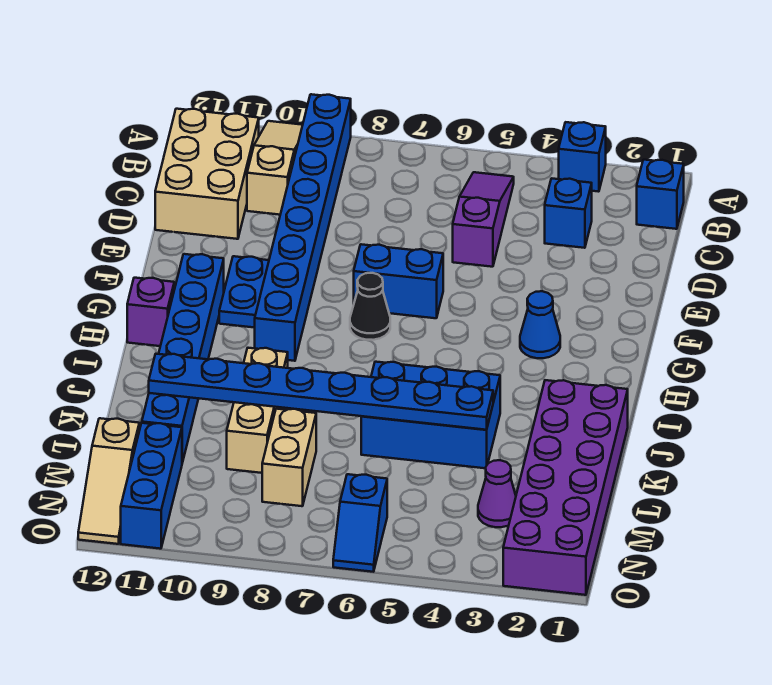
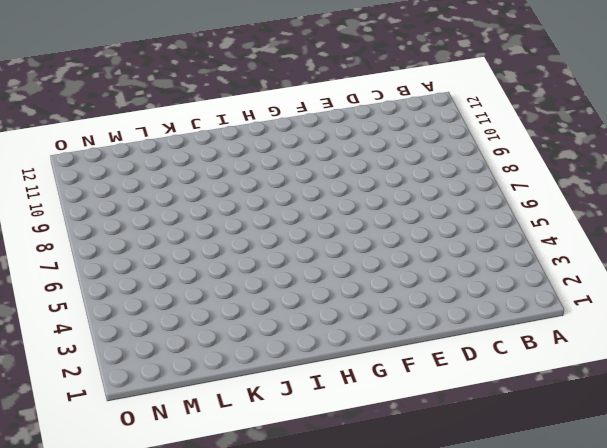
none -> blue 1x1 brick [559,122,606,192]
none -> blue 1x8 brick [255,94,351,361]
none -> tan 1x3 slope [247,121,303,215]

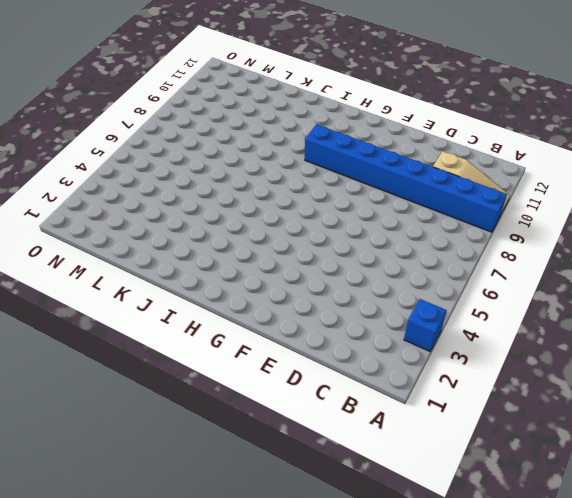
none -> blue 1x1 brick [637,160,684,229]
none -> purple 1x3 slope [453,172,514,267]
none -> tan 2x3 brick [155,109,259,239]

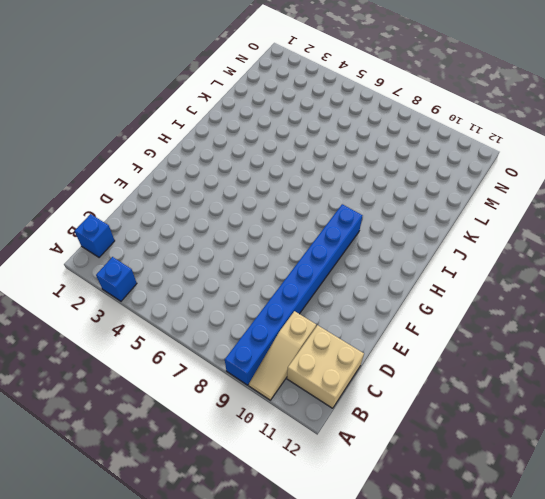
tan 2x2 brick [287,325,364,408] -> tan 2x3 brick [155,109,259,239]
none -> purple 1x3 slope [453,172,514,267]
none -> blue 1x1 brick [545,178,592,248]
none -> blue 1x2 brick [354,244,443,318]

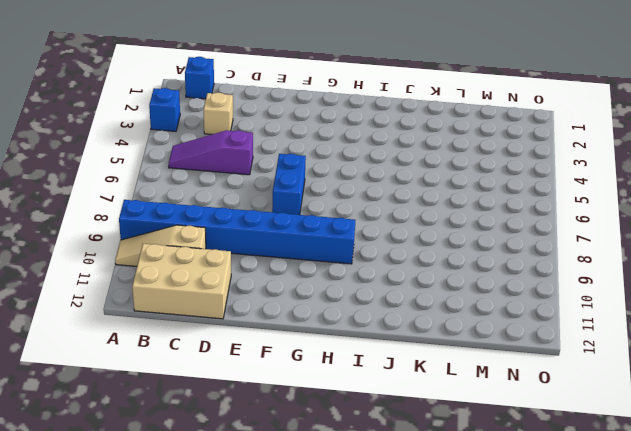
tan 1x1 brick [204,93,233,135] -> blue 1x1 brick [545,178,592,248]
none -> blue 1x2 plate [219,256,269,328]
none -> blue 1x1 cone [520,291,560,358]
none -> black 1x1 cone [350,273,390,340]

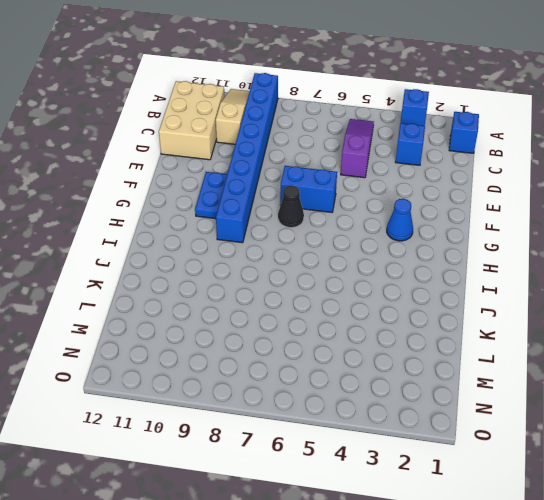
none -> blue 1x6 brick [142,254,224,463]
none -> purple 1x1 brick [127,278,174,346]
none -> purple 2x6 brick [503,380,628,595]

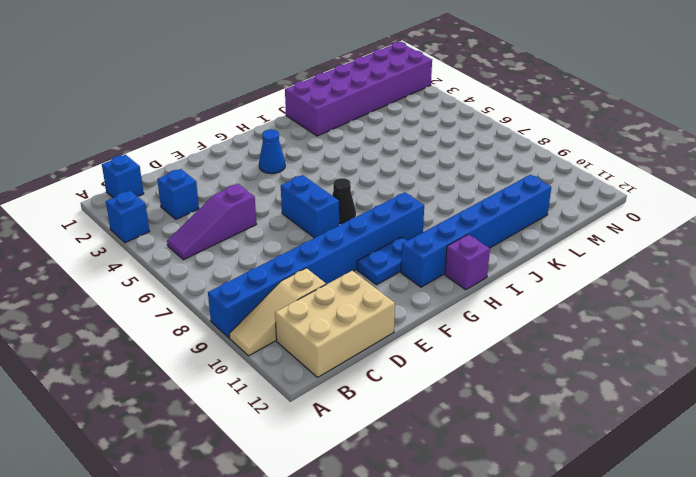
none -> blue 2x3 brick [361,362,500,468]
none -> tan 1x3 brick [227,348,288,473]
none -> tan 1x2 brick [262,409,316,506]

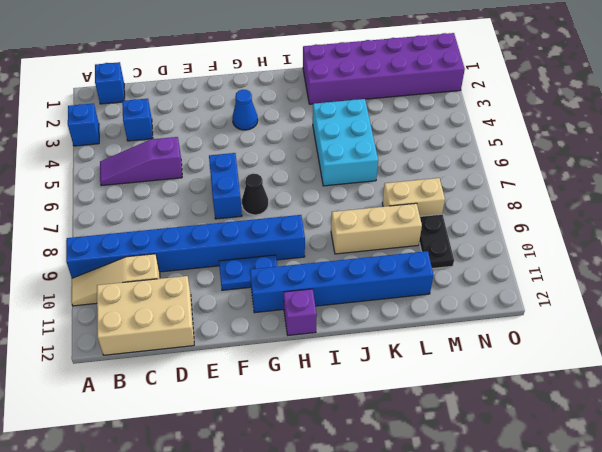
cyan 2x3 brick [313,99,378,186] -> blue 2x3 brick [361,362,500,468]
black 1x2 plate [419,214,454,269] -> none
none -> purple 1x1 cone [478,460,516,527]
none -> blue 1x3 brick [121,423,182,549]
none -> tan 1x3 slope [78,418,139,544]

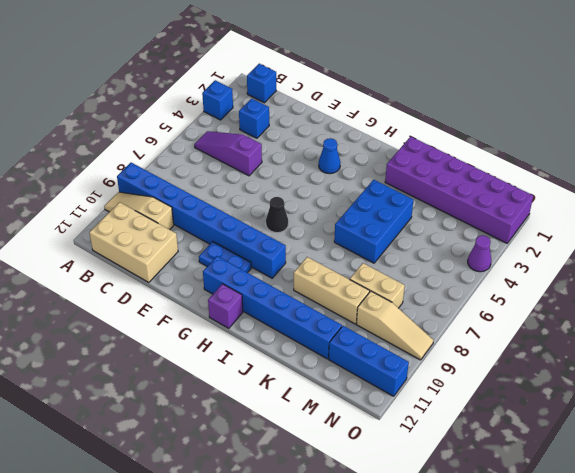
tan 1x3 slope [356,291,434,360] -> tan 1x3 slope moved to [78,418,139,544]
purple 1x1 cone [468,235,491,272] -> purple 1x1 cone moved to [478,460,516,527]
none -> blue 1x2 brick [354,244,443,318]
none -> blue 1x2 slope [333,474,387,572]
none -> blue 1x8 plate [149,354,493,430]

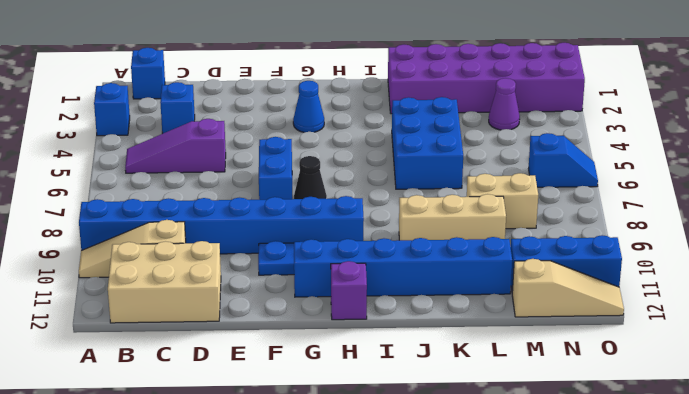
none -> blue 1x8 plate [149,354,493,430]

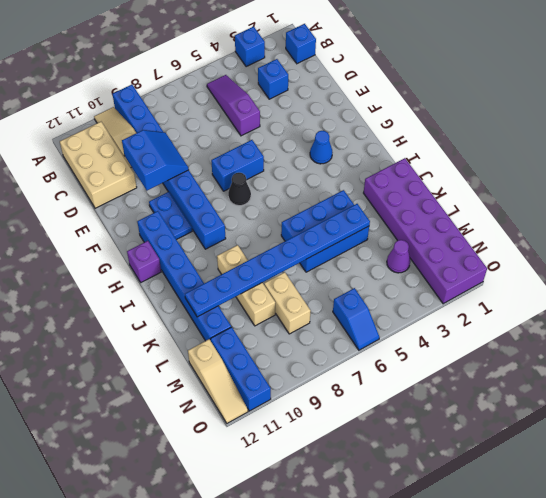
blue 2x2 slope [122,130,189,190] -> none

